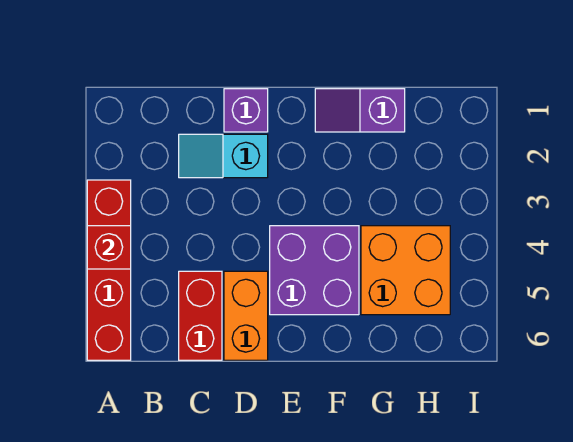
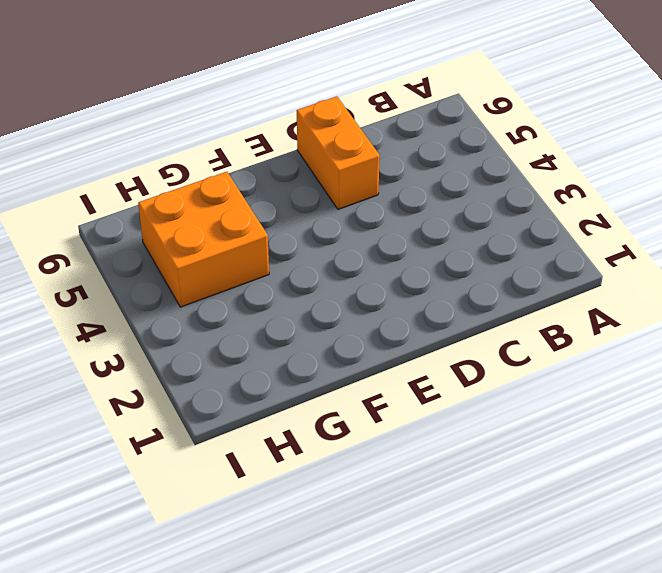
none -> red 1x4 brick [87,180,131,360]
none -> cyan 1x2 slope [179,134,268,178]

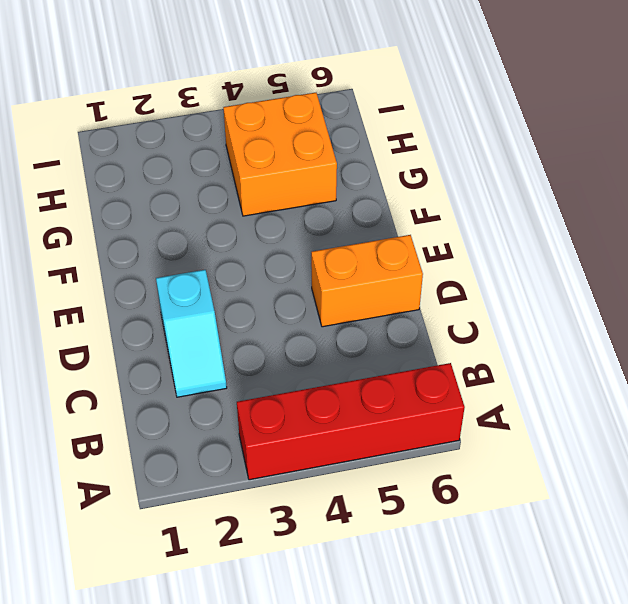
none -> red 1x2 brick [179,271,222,360]
none -> purple 1x1 brick [224,89,268,132]

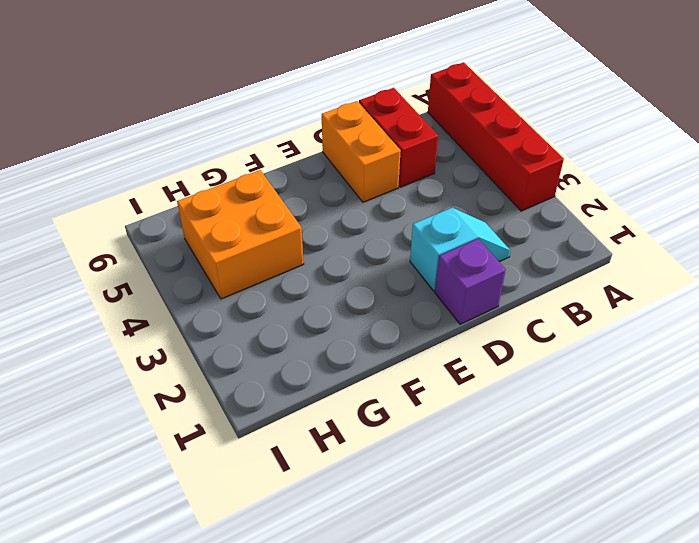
none -> purple 2x2 brick [270,226,359,315]
none -> purple 1x2 slope [315,89,405,132]

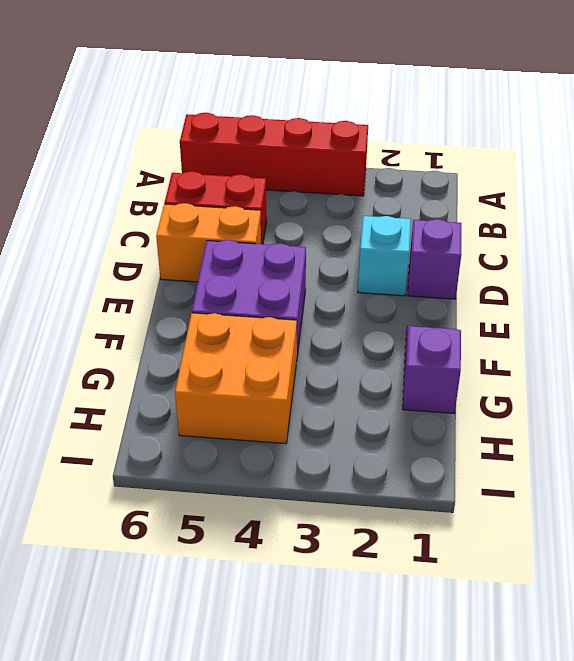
none -> red 1x1 brick [87,226,131,269]

